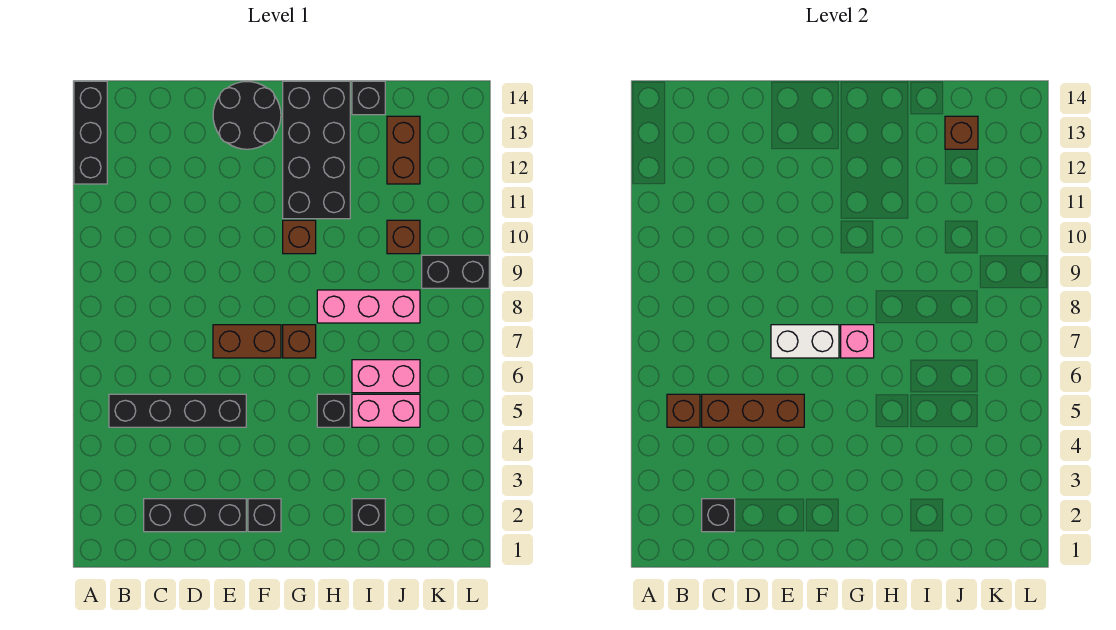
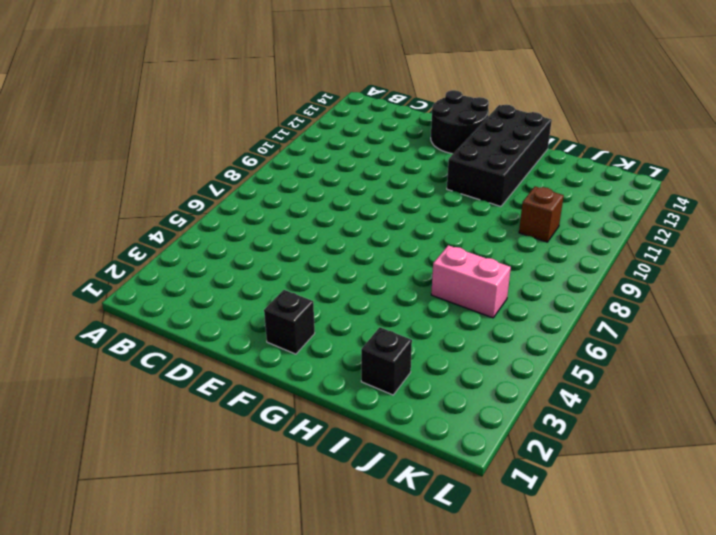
none -> black 1x3 brick [74,81,107,184]
none -> black 1x4 brick [109,394,246,427]
none -> black 1x3 brick [144,499,246,532]

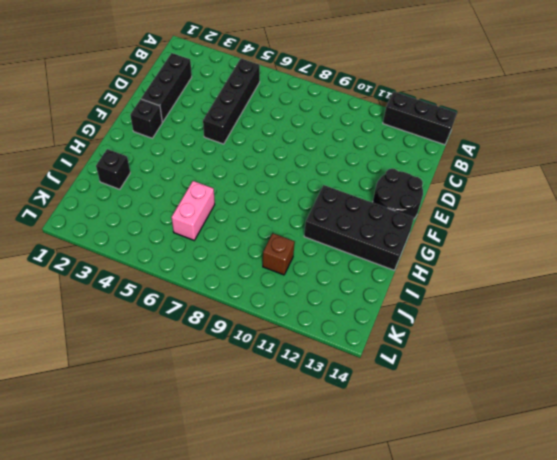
none -> brown 1x2 brick [213,325,281,358]
none -> brown 1x1 brick [283,325,316,358]
none -> brown 1x1 brick [283,220,316,254]

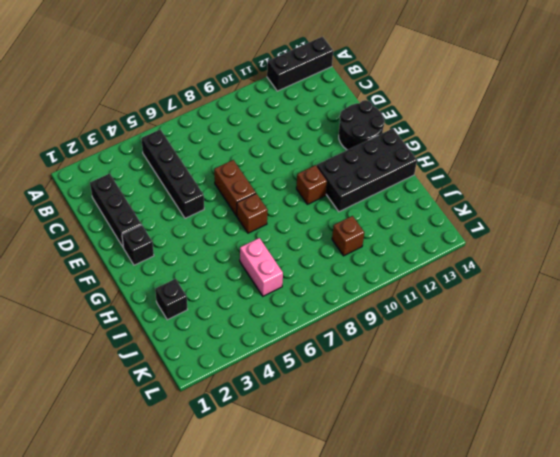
none -> black 1x1 brick [317,394,350,427]
none -> pink 1x3 brick [317,290,420,323]
none -> pink 1x2 brick [352,394,420,427]

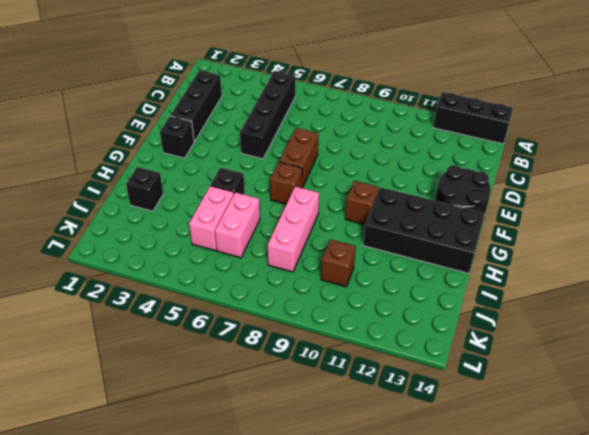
none -> black 1x1 brick [352,81,385,115]
none -> brown 1x2 brick [387,116,420,184]
none -> black 1x2 brick [422,255,489,288]

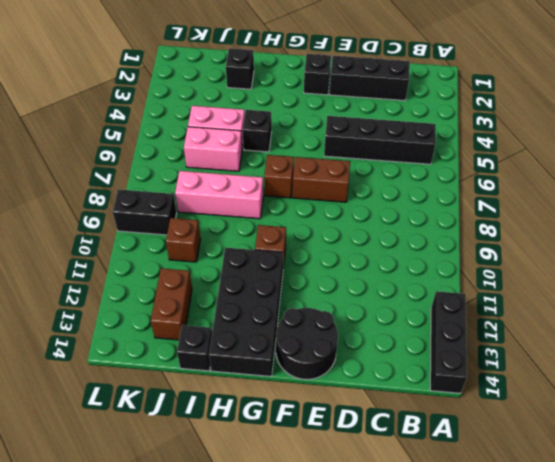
none -> brown 1x1 brick [667,394,700,427]
none -> black 1x1 brick [702,499,735,532]
none -> brown 1x3 brick [702,394,804,427]

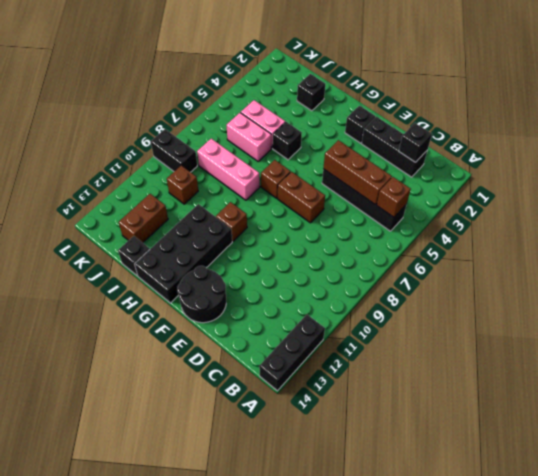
none -> white 1x2 brick [771,325,839,358]
none -> pink 1x1 brick [841,325,874,358]
none -> brown 1x1 brick [945,116,978,149]

